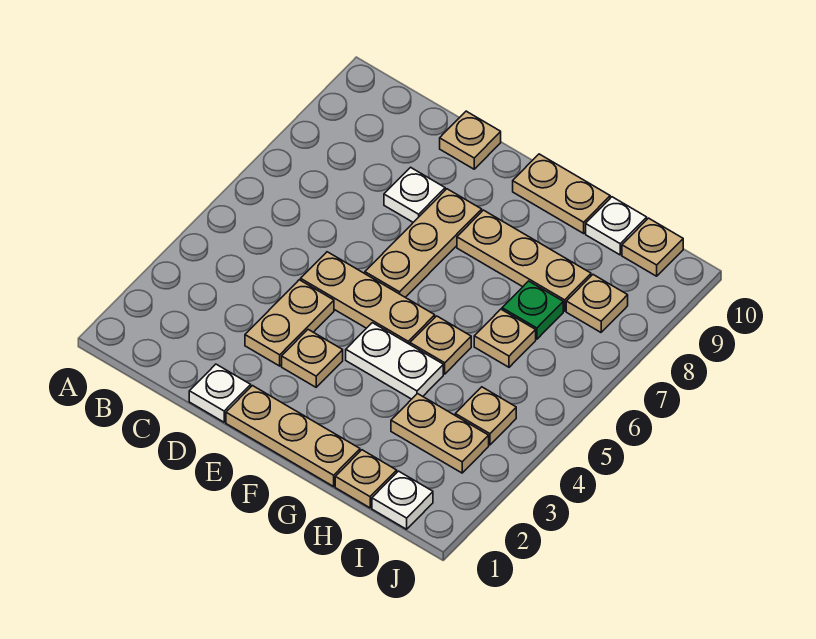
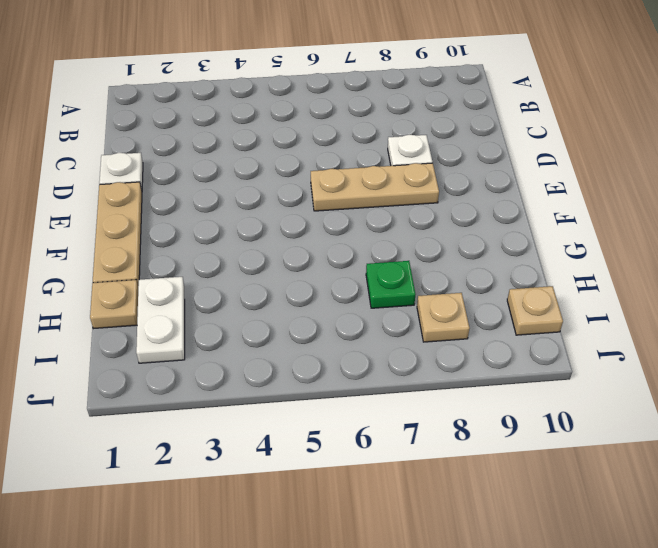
white 1x2 plate [136,277,185,363] -> white 1x2 plate moved to [346,323,443,399]
none -> tan 1x2 plate [245,280,334,366]
none -> tan 1x3 plate [301,252,435,344]
none -> tan 1x1 plate [440,111,501,169]

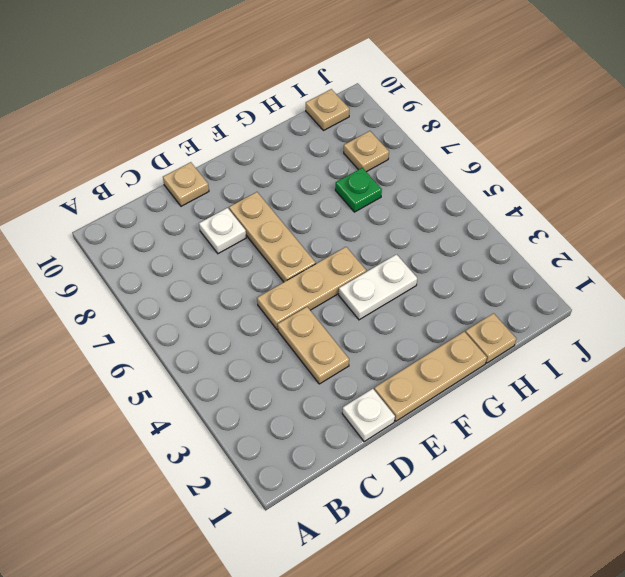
none -> tan 1x1 plate [282,330,343,387]
none -> tan 1x3 plate [457,210,591,311]
none -> tan 1x2 plate [513,154,610,233]

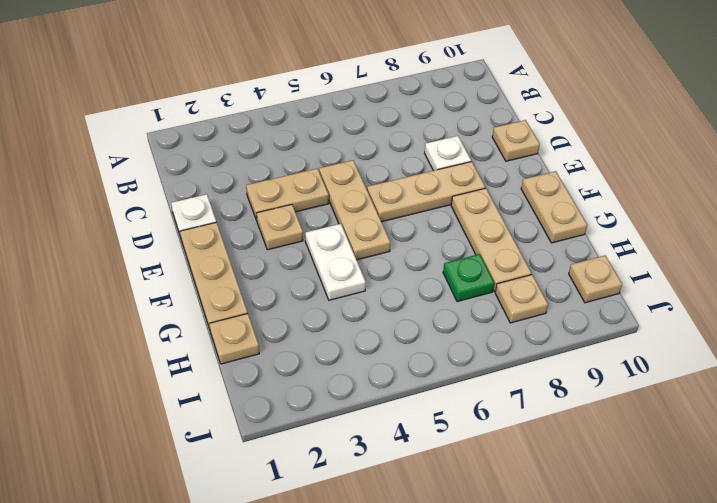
none -> tan 1x1 plate [410,316,471,374]
none -> tan 1x2 plate [391,394,489,473]
none -> tan 1x1 plate [474,309,536,367]

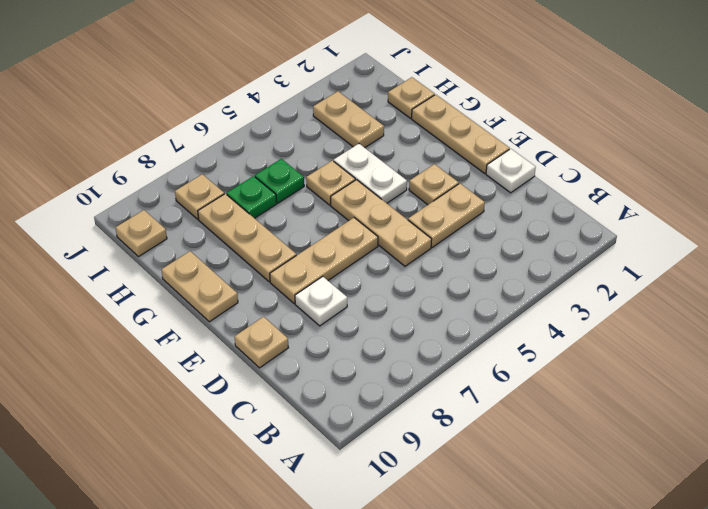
green 1x1 plate [255,159,304,203] -> tan 1x1 plate [474,309,536,367]
none -> white 1x1 plate [586,197,647,255]
none -> white 1x1 plate [372,471,433,529]
none -> tan 1x1 plate [455,387,516,445]

